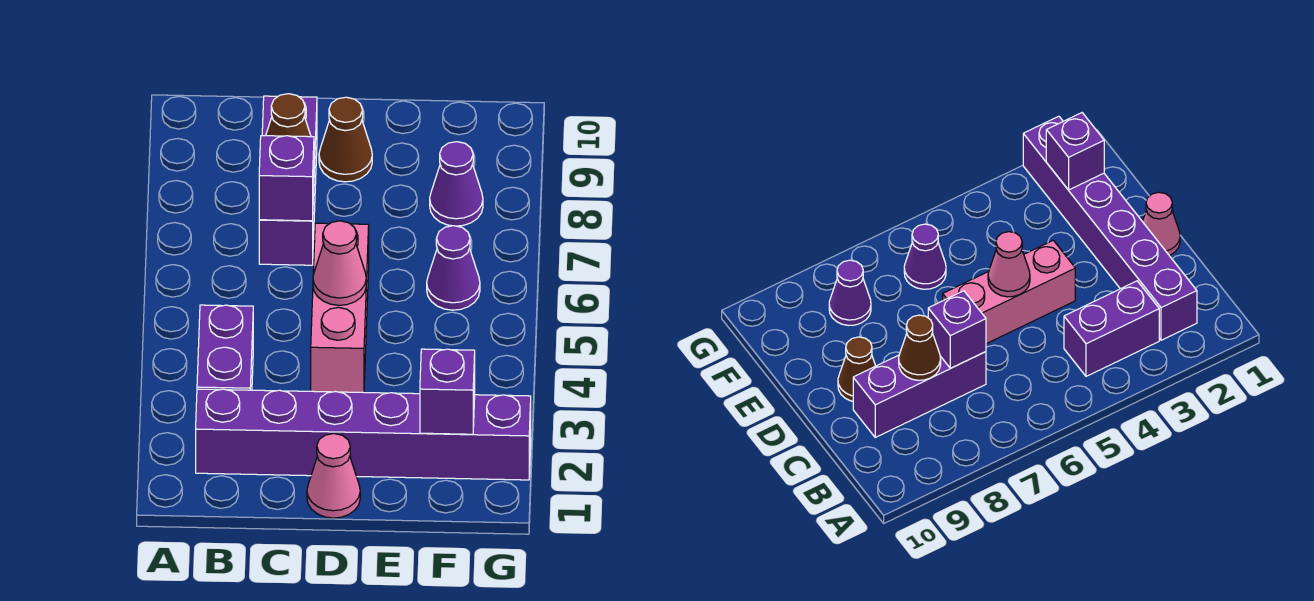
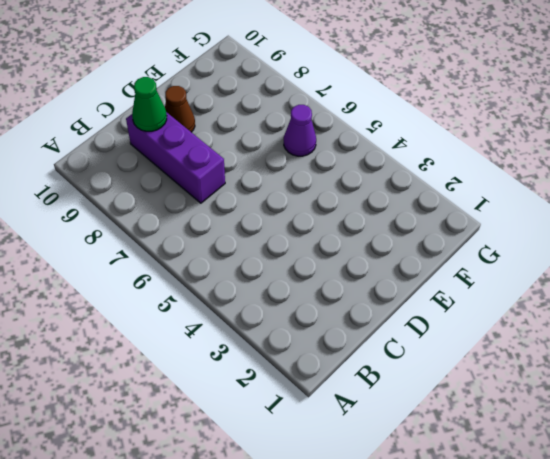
green 1x1 cone [132,77,167,131] -> none
none -> purple 1x6 brick [196,389,531,480]
none -> purple 1x2 brick [197,305,253,390]
none -> pink 1x1 cone [307,434,360,518]

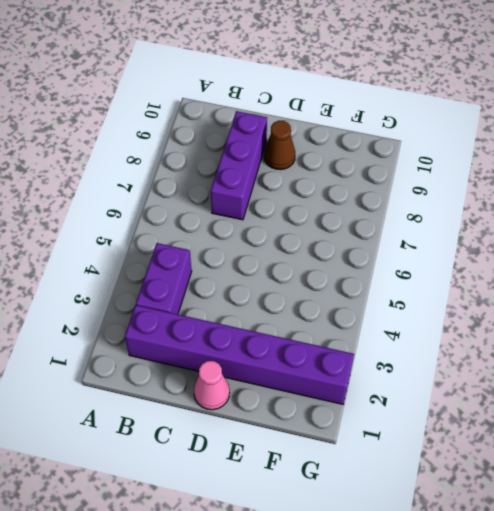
none -> pink 1x3 brick [311,223,369,393]
none -> purple 1x1 cone [427,226,480,310]
none -> purple 1x1 cone [430,142,483,226]

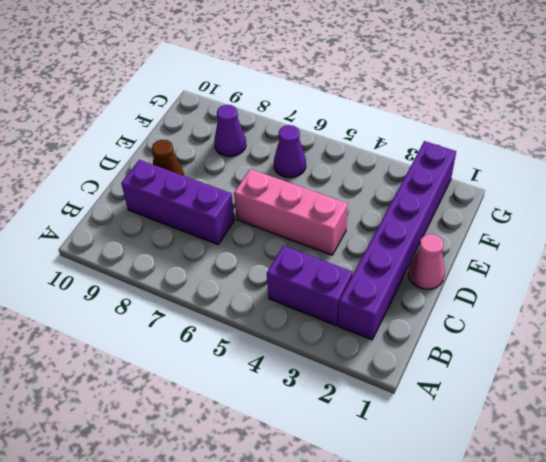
none -> purple 1x1 brick [259,136,314,221]
none -> brown 1x1 cone [266,94,315,160]
none -> pink 1x1 cone [313,221,366,305]

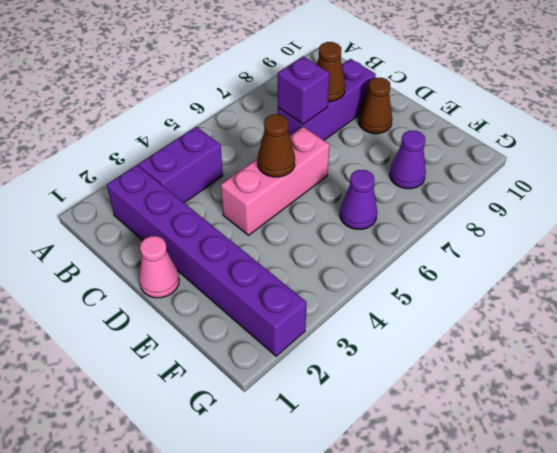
brown 1x1 cone [258,114,295,177] -> pink 1x1 cone [313,221,366,305]
none -> purple 1x1 brick [420,349,475,434]

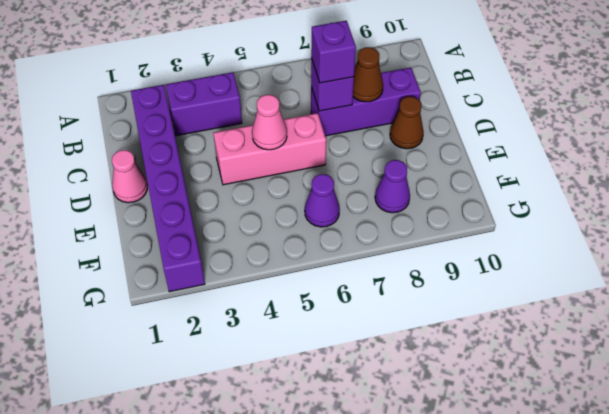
purple 1x1 brick [311,21,356,83] -> purple 1x1 brick moved to [420,349,475,434]

